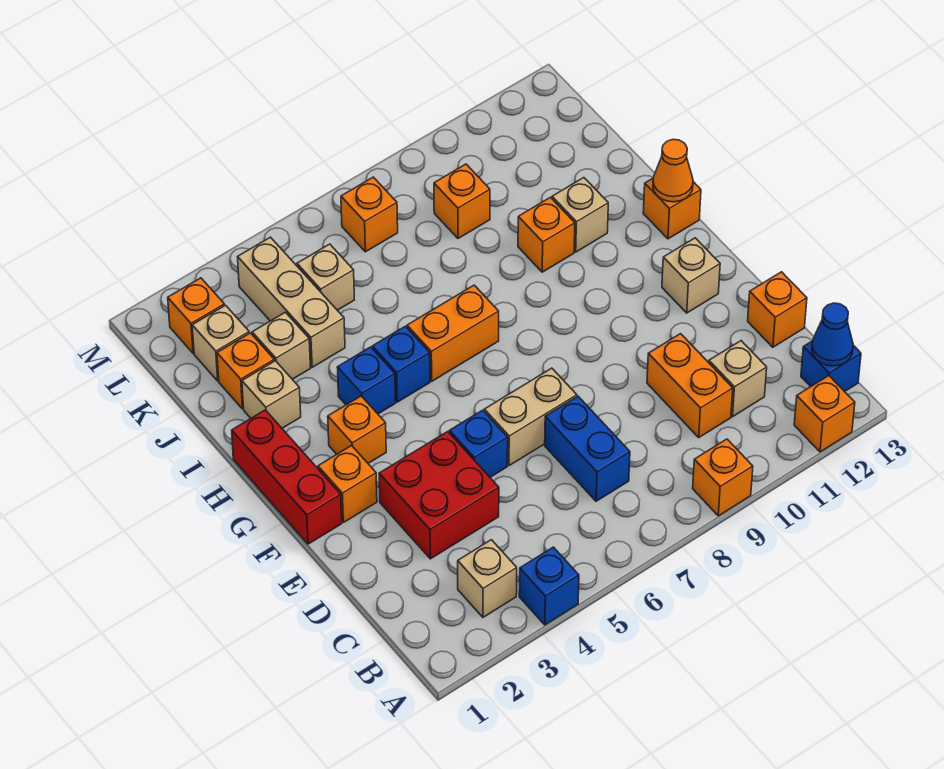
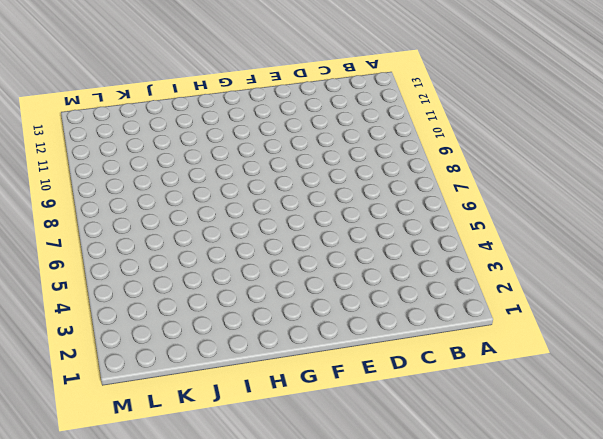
none -> blue 1x1 brick [519,547,579,625]
none -> orange 1x1 brick [693,439,753,516]
none -> orange 1x1 brick [794,376,855,452]
none -> tan 1x1 brick [458,540,517,617]

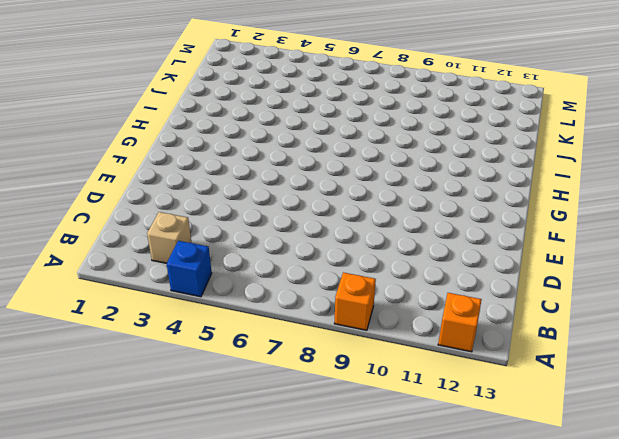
none -> blue 1x1 brick [801,341,861,392]
none -> blue 1x2 brick [545,396,630,501]
none -> orange 1x2 brick [647,334,733,437]
none -> tan 1x1 brick [709,341,767,417]

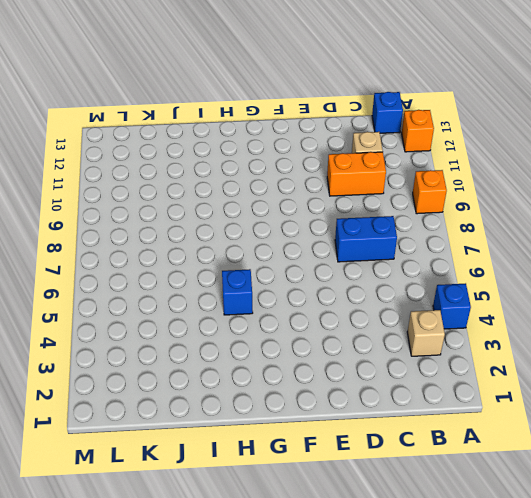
none -> red 2x2 brick [379,432,499,559]
none -> orange 1x1 brick [748,272,807,347]
none -> blue 1x1 brick [450,410,508,477]
none -> tan 1x2 brick [484,368,577,466]

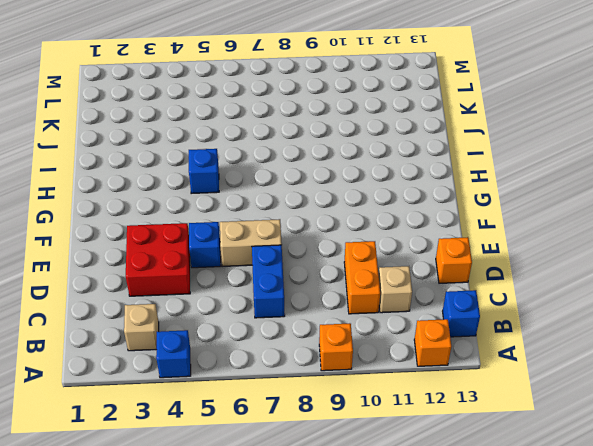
none -> red 1x3 brick [232,410,342,544]
none -> orange 1x1 brick [318,446,377,523]
none -> tan 1x1 brick [662,238,720,313]
none -> orange 1x1 brick [328,396,386,463]

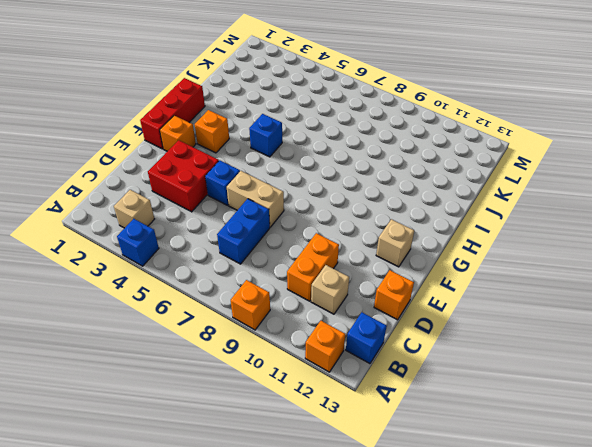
none -> blue 1x1 brick [337,347,396,414]
none -> orange 1x2 brick [407,285,499,381]
none -> orange 1x1 brick [643,178,701,239]
none -> tan 1x1 brick [242,361,301,428]

